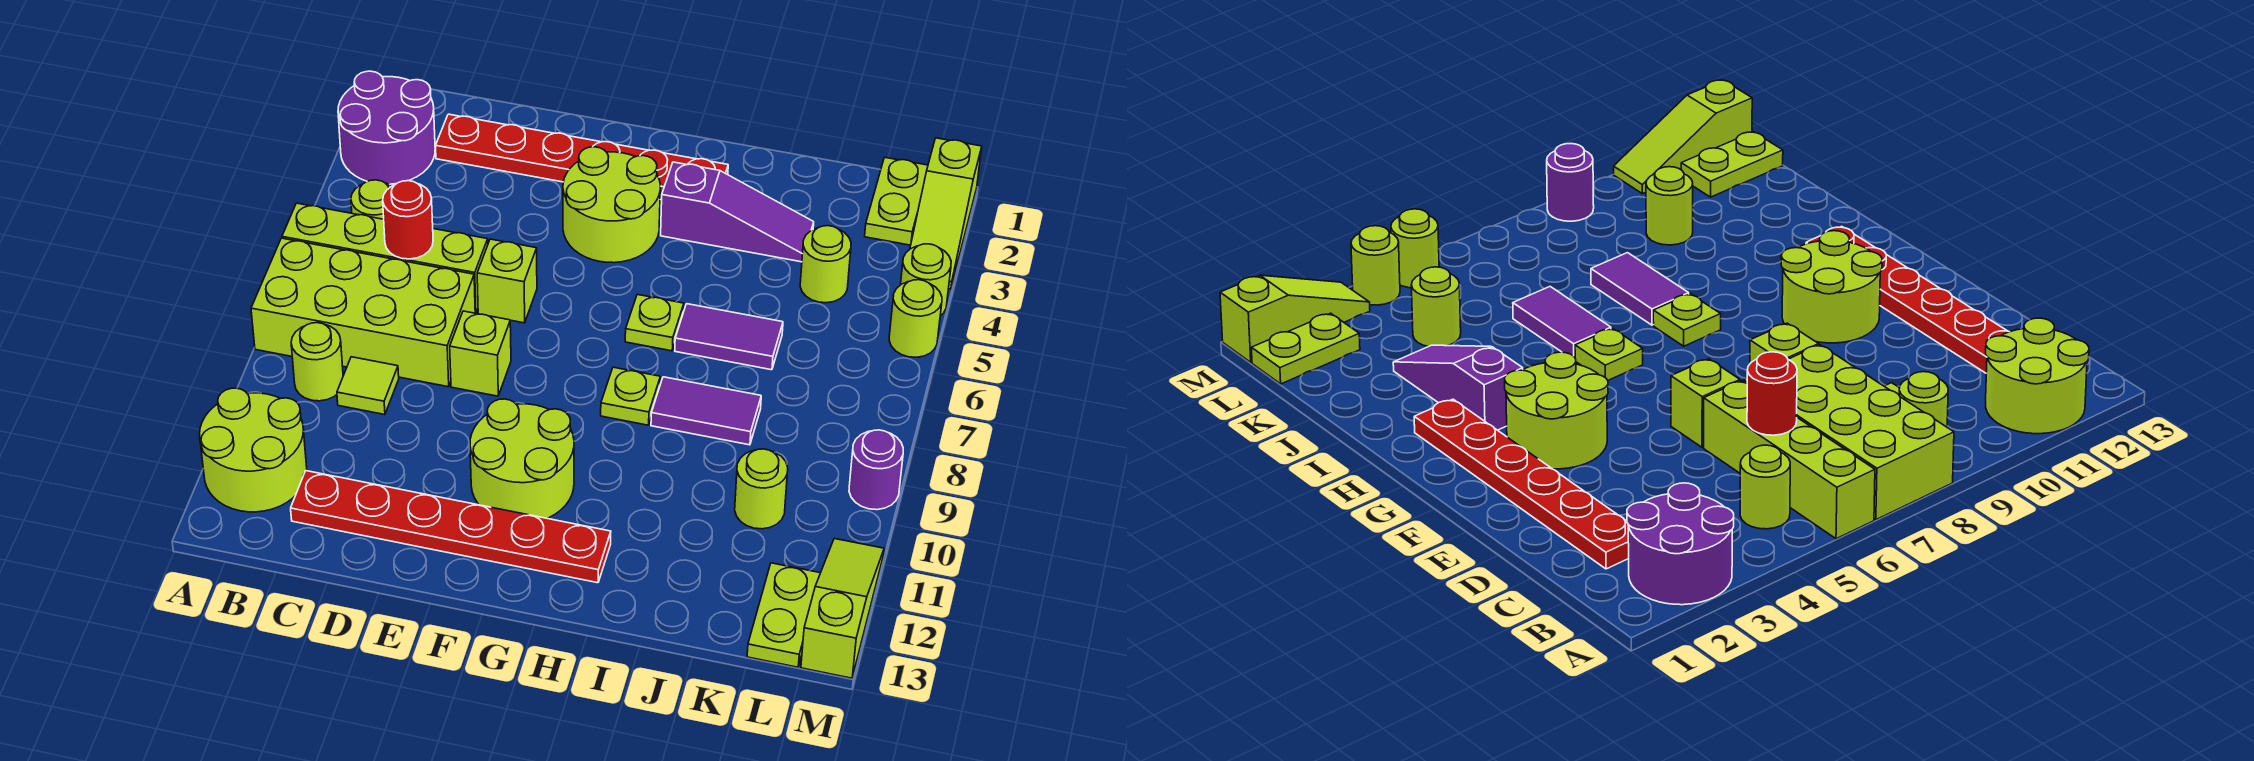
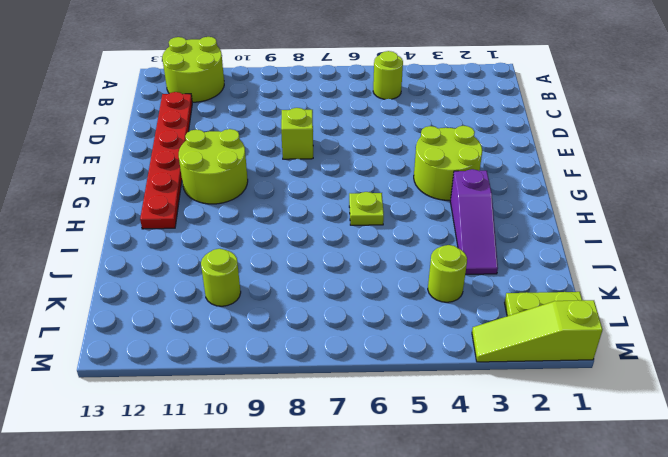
none -> purple 2x2 round brick [338,71,435,184]
none -> lime 1x4 brick [282,203,488,313]
none -> lime 2x4 brick [251,238,475,387]

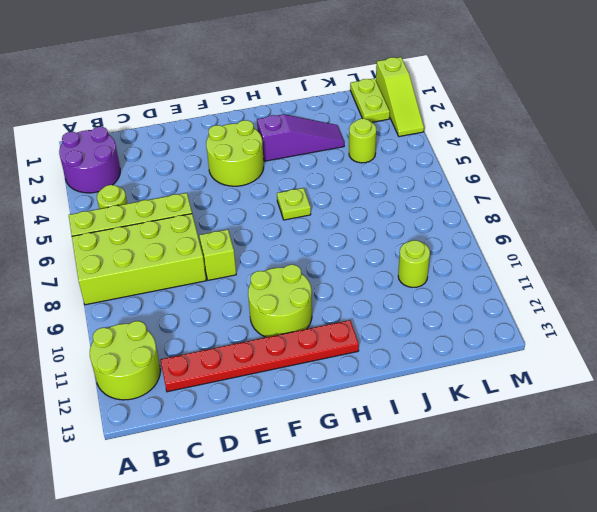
none -> lime 1x1 round brick [291,323,343,401]
none -> red 1x6 plate [436,114,728,200]
none -> lime 1x1 tile [337,357,399,415]

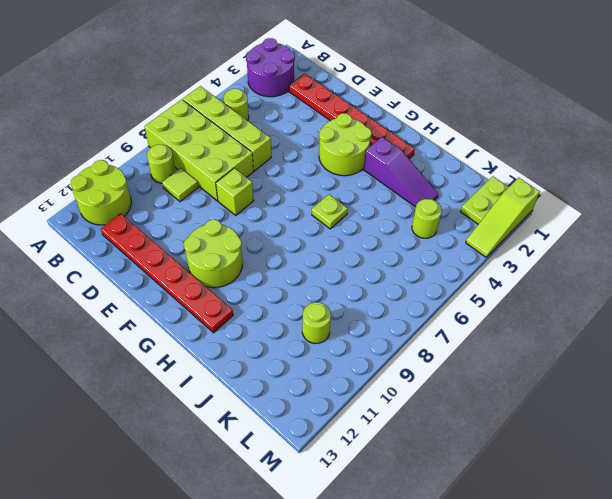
none -> lime 1x1 brick [477,239,537,323]
none -> lime 1x1 plate [601,367,660,425]
none -> purple 1x2 tile [675,304,783,370]

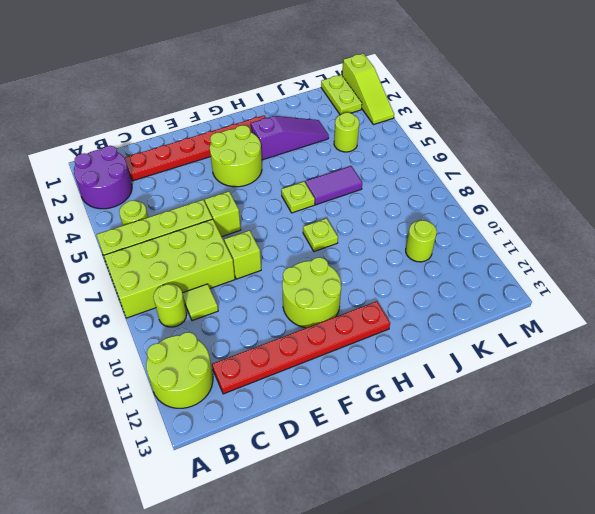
none -> purple 1x2 tile [651,377,761,445]
none -> lime 1x2 plate [747,563,820,667]
none -> lime 1x1 round brick [901,244,951,316]

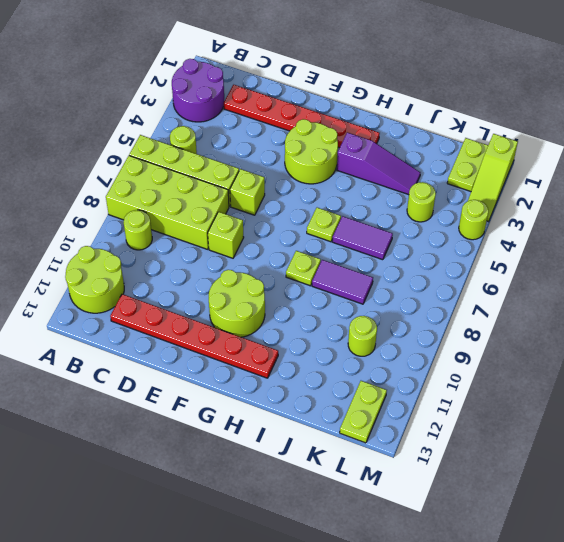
none -> lime 1x1 tile [337,357,399,415]
none -> lime 1x1 round brick [889,280,942,357]
none -> purple 1x1 round brick [849,430,903,510]

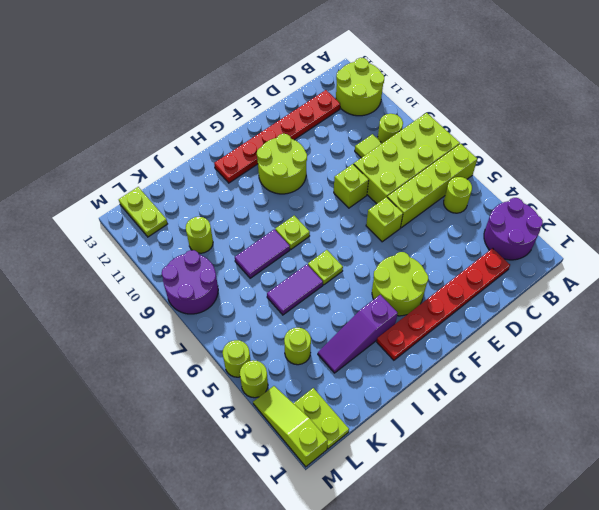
purple 2x2 round brick [162,250,218,314] -> purple 1x1 round brick [849,430,903,510]
none -> lime 1x3 slope [801,539,884,678]
none -> red 1x1 round brick [383,181,433,259]

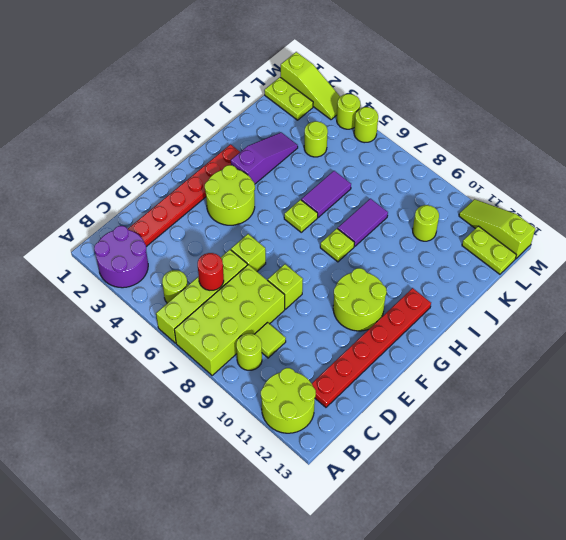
none -> purple 1x1 round brick [849,430,903,510]

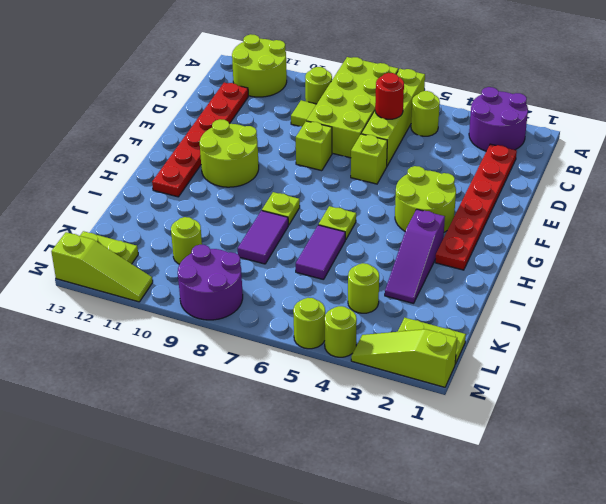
purple 2x2 round brick [178,245,243,320] -> purple 1x1 round brick [849,430,903,510]

